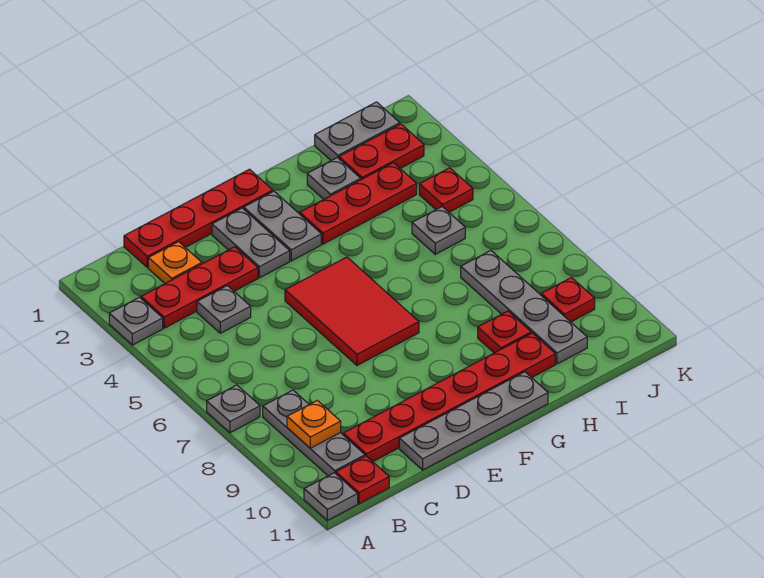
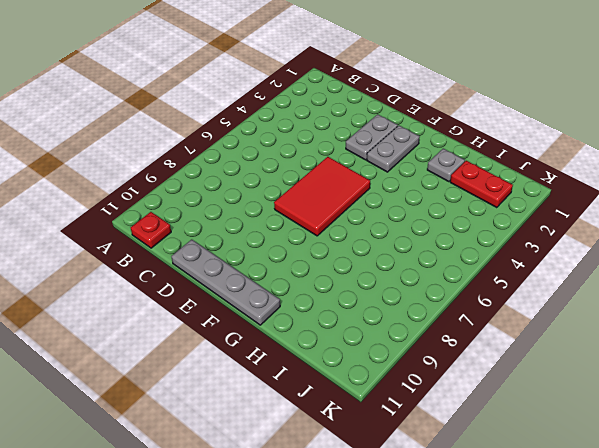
none -> grey 1x1 plate [109,297,163,345]
none -> grey 1x1 plate [207,385,260,433]
none -> grey 1x1 plate [304,473,358,520]

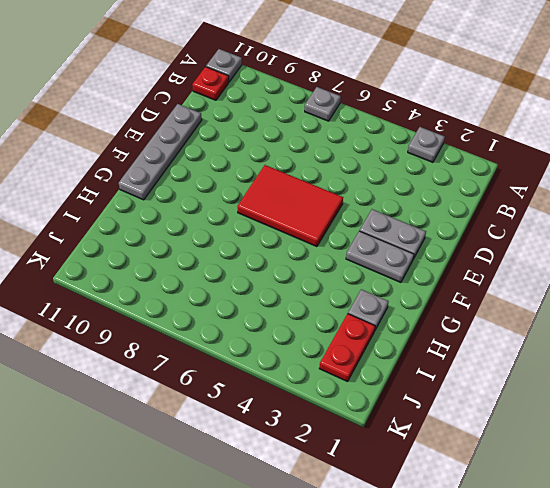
none -> red 1x3 plate [141,247,258,328]
none -> grey 1x3 plate [263,390,365,476]
none -> red 1x4 plate [124,169,273,267]

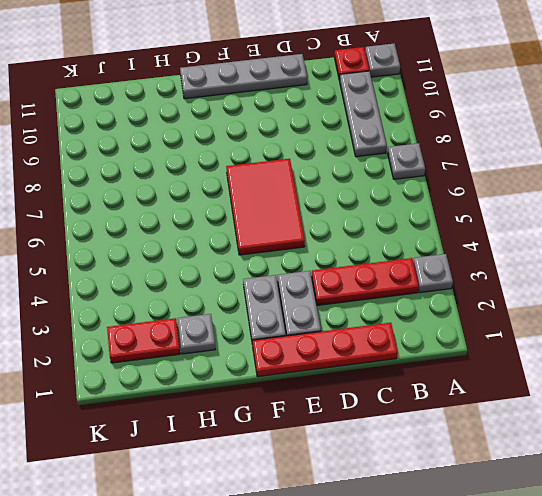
none -> orange 1x1 plate [148,242,202,283]
none -> grey 1x1 plate [197,286,251,333]
none -> red 1x6 plate [343,333,555,462]

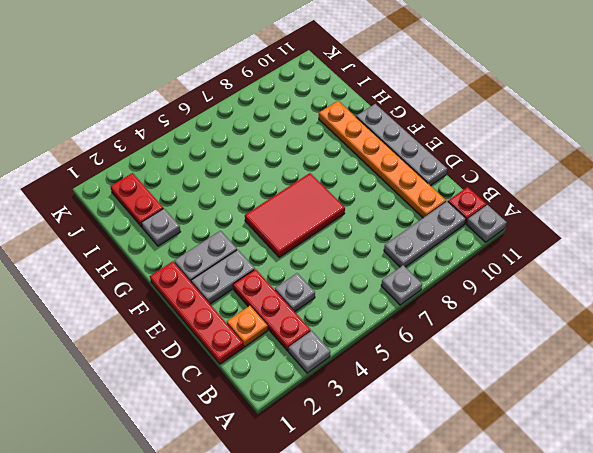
orange 1x6 plate [319,101,446,218] -> red 1x6 plate [343,333,555,462]
none -> red 1x3 plate [300,163,417,244]
none -> red 1x1 plate [478,311,531,353]
none -> grey 1x2 plate [315,102,400,161]

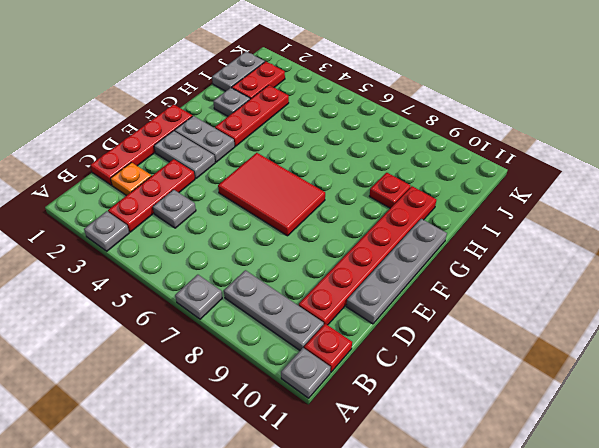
none -> grey 1x1 plate [412,207,465,254]
none -> grey 1x4 plate [461,251,587,364]
none -> red 1x1 plate [419,168,473,212]

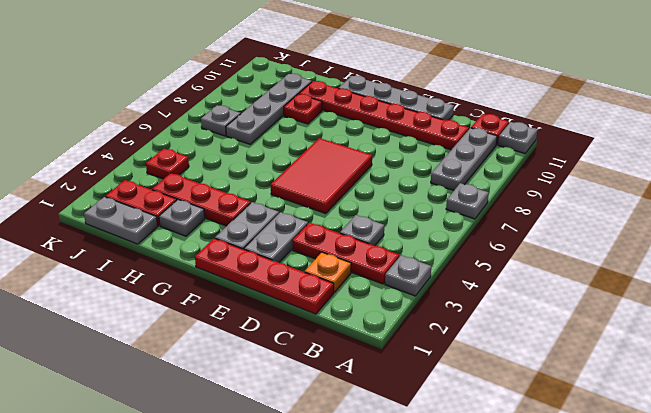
grey 1x1 plate [201,105,241,136] -> grey 1x1 plate moved to [412,207,465,254]
none -> red 1x1 plate [541,277,595,322]
none -> orange 1x1 plate [287,400,341,448]

